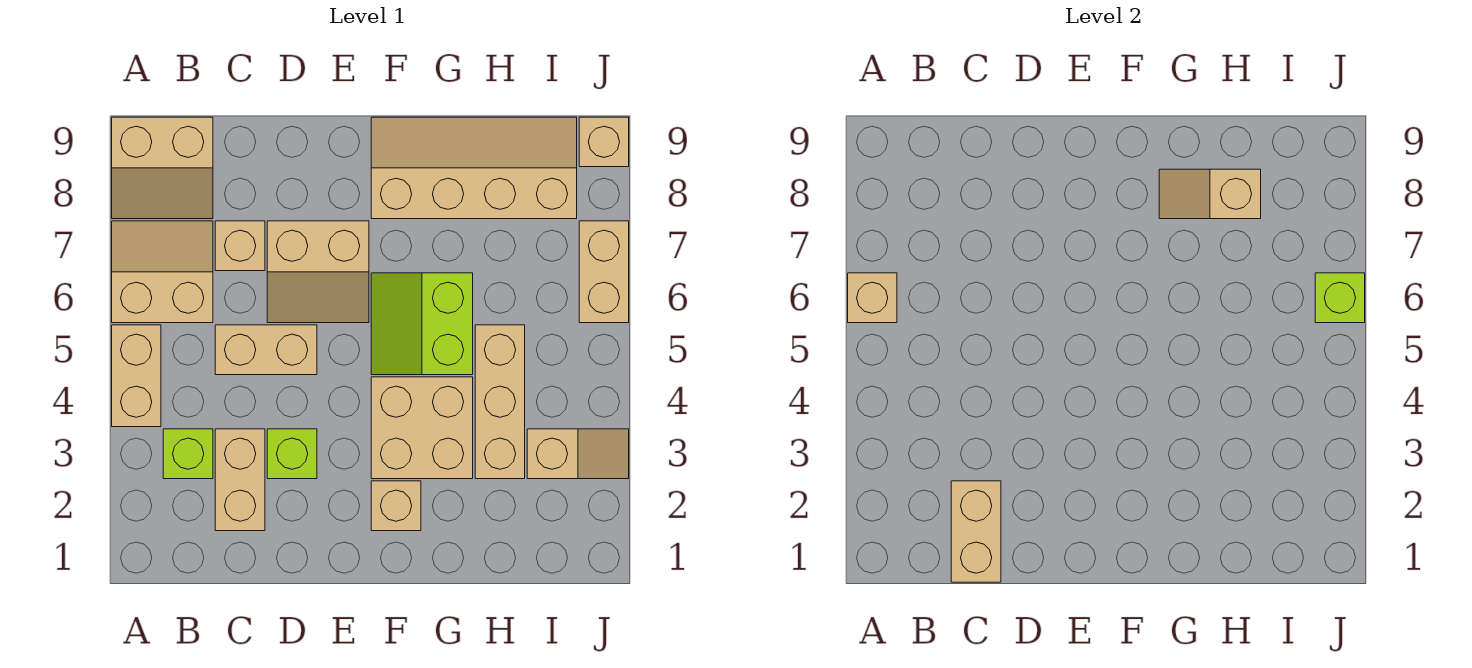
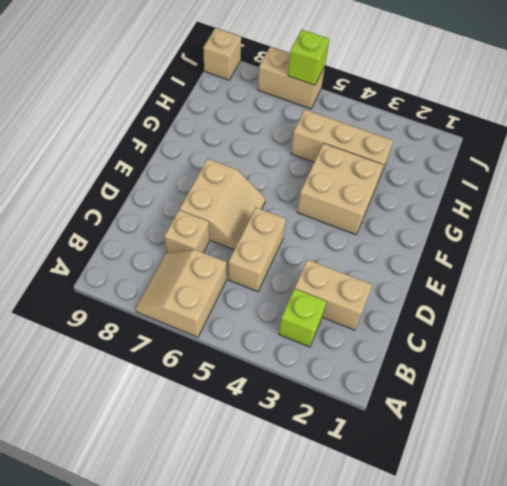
none -> tan 1x2 brick [112,325,161,427]
none -> tan 2x2 slope [112,117,213,219]
none -> lime 1x1 brick [267,429,317,479]

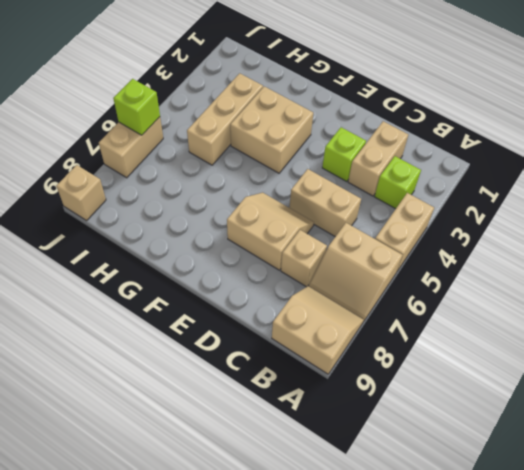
none -> tan 1x1 brick [371,481,421,531]
none -> lime 2x2 slope [371,273,473,375]
none -> tan 2x4 slope [371,117,577,219]

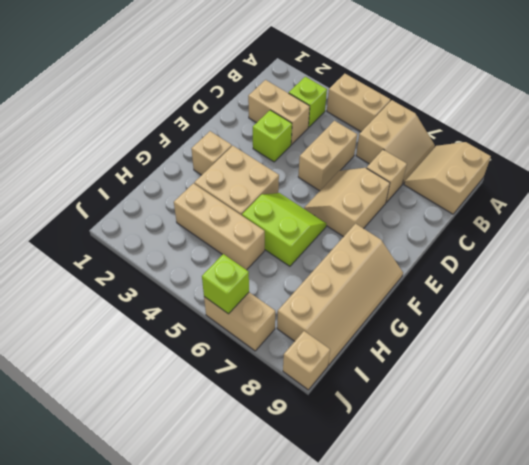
none -> tan 1x2 slope [527,429,629,479]
none -> tan 1x1 brick [848,273,897,323]
none -> tan 1x2 brick [951,481,1001,582]

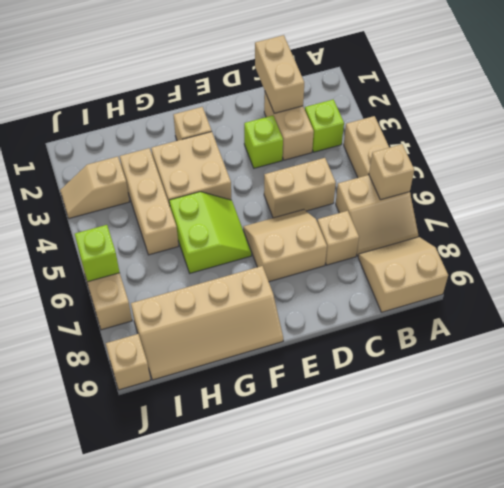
none -> tan 1x2 slope [1159,169,1261,219]

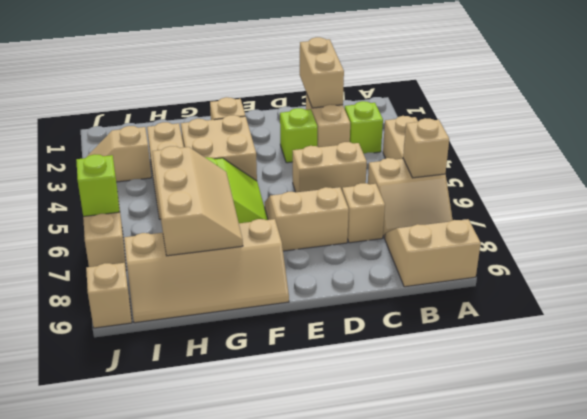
tan 2x3 slope [152,146,243,256] -> tan 1x2 slope [1159,169,1261,219]

